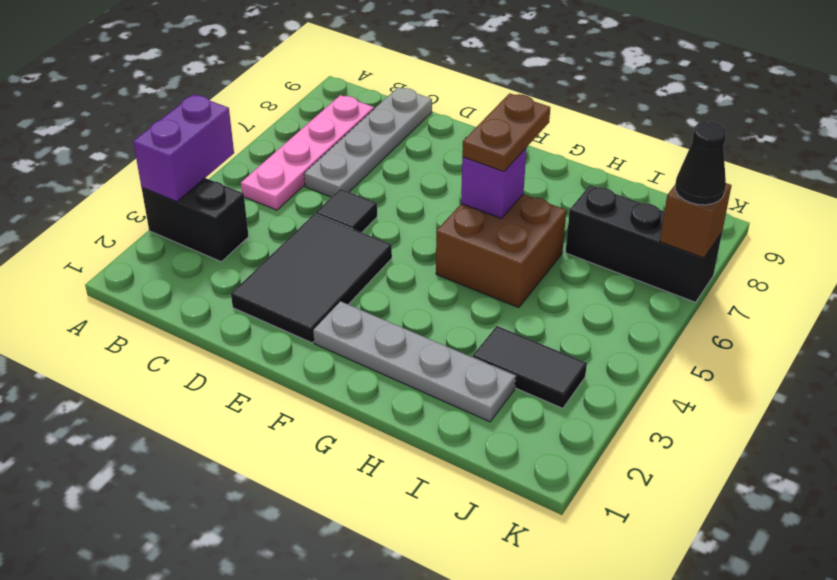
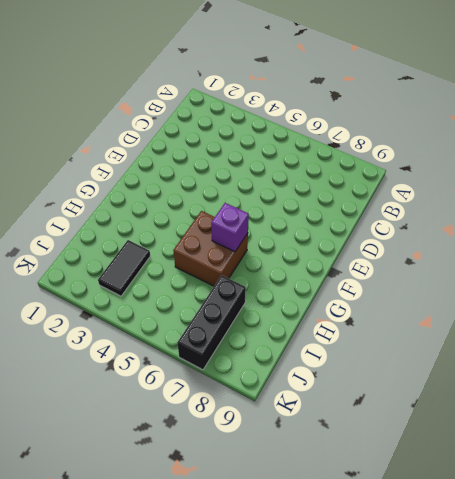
none -> black 1x2 brick [142,178,249,262]
none -> pink 1x4 plate [241,95,374,210]
none -> grey 1x4 plate [304,87,432,197]

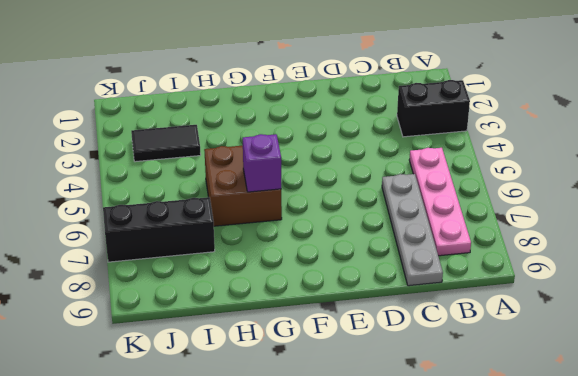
none -> black 2x3 tile [231,214,392,343]
none -> black 1x1 tile [316,189,377,232]
none -> grey 1x4 plate [313,301,516,422]

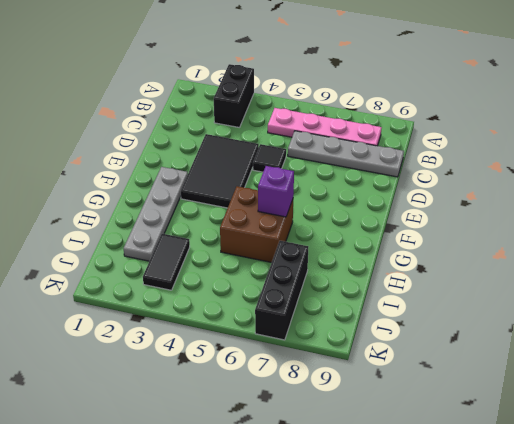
black 2x3 tile [181,134,259,208] -> black 2x3 tile turned to [231,214,392,343]
none -> purple 1x2 brick [133,95,234,202]
none -> brown 1x1 brick [660,183,732,258]
none -> brown 1x2 plate [462,93,550,172]

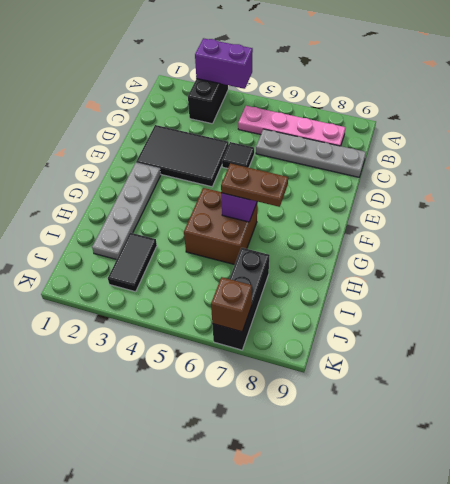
none -> black 1x1 cone [675,122,726,205]

